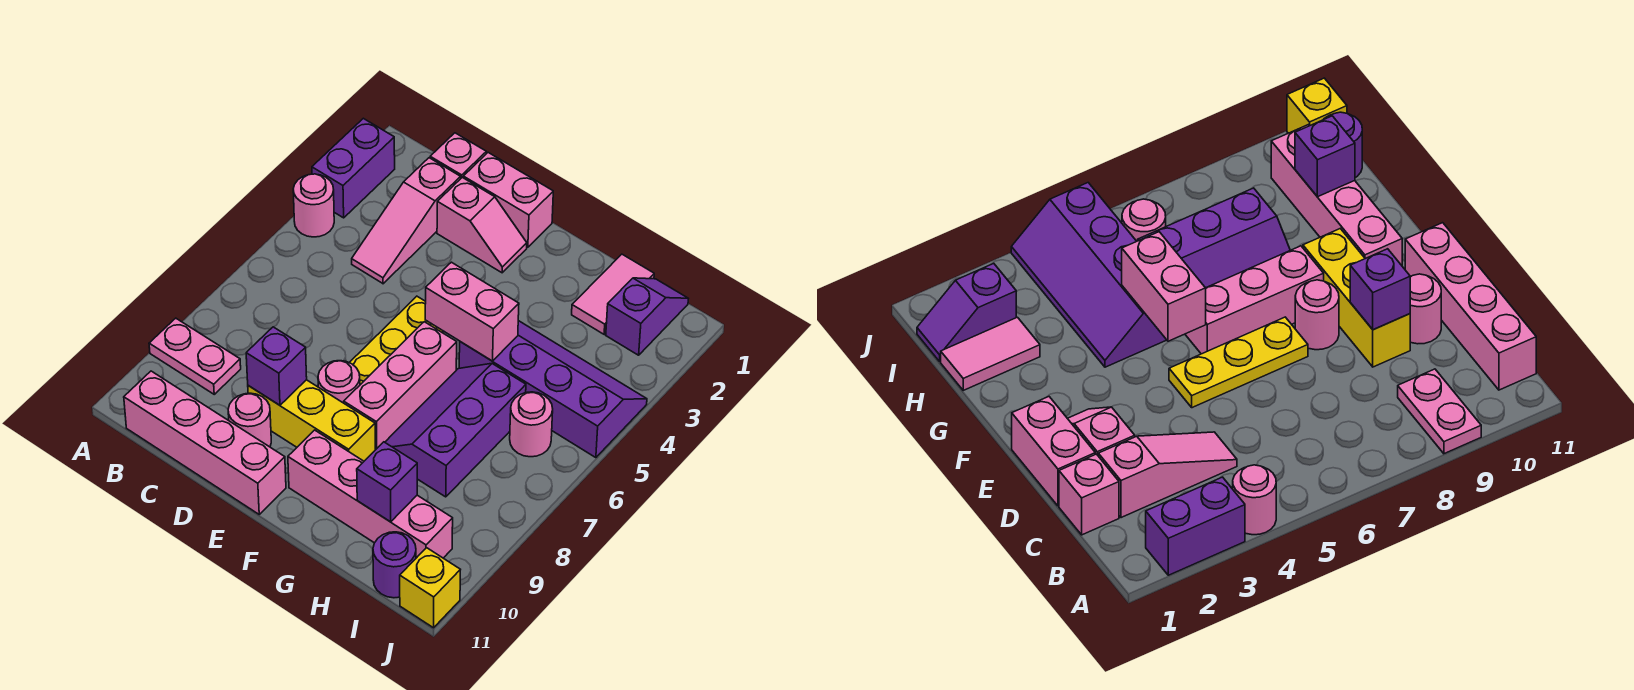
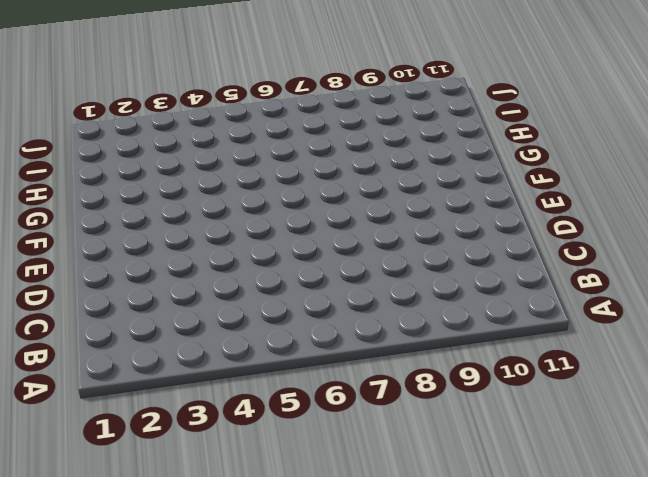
none -> purple 1x2 brick [312,118,395,218]
none -> pink 1x1 round brick [293,174,334,237]
none -> pink 1x2 plate [149,318,241,394]

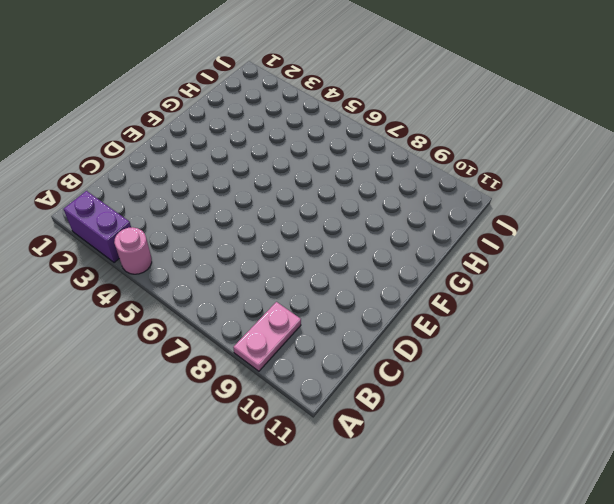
none -> pink 1x4 brick [124,371,286,514]
none -> pink 1x1 brick [430,133,486,178]
none -> pink 1x3 slope [352,158,461,284]

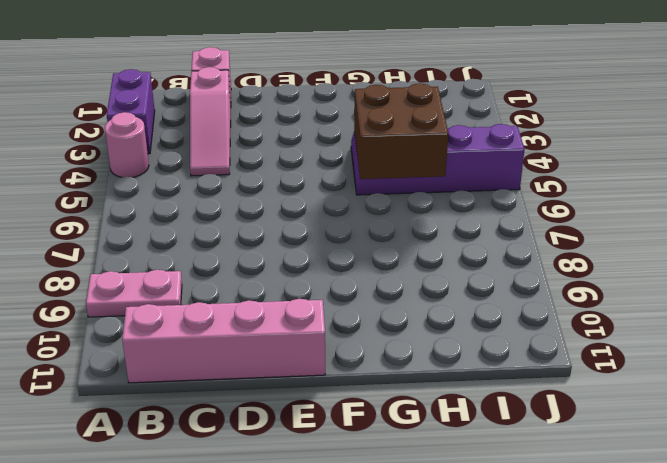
brown 2x2 brick [354,83,448,179] -> pink 1x2 brick [425,262,519,361]
none -> pink 1x2 brick [463,153,553,247]
none -> pink 1x2 slope [437,177,527,273]
none -> yellow 1x3 brick [248,380,375,461]

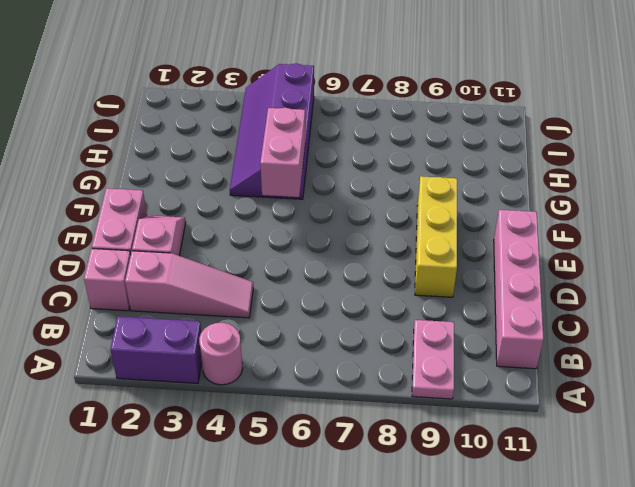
none -> pink 1x1 round brick [228,393,271,447]
none -> yellow 1x3 plate [349,296,443,385]
none -> pink 1x1 round brick [318,361,360,403]

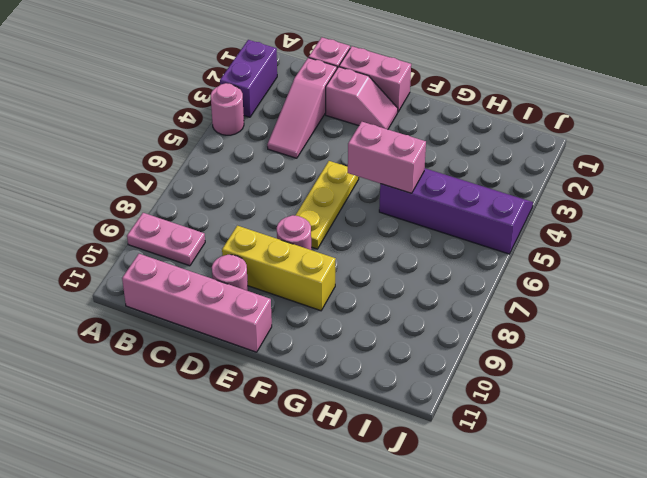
none -> pink 1x3 brick [344,322,457,450]
none -> pink 1x4 brick [288,430,453,558]
none -> purple 2x3 slope [385,363,526,497]

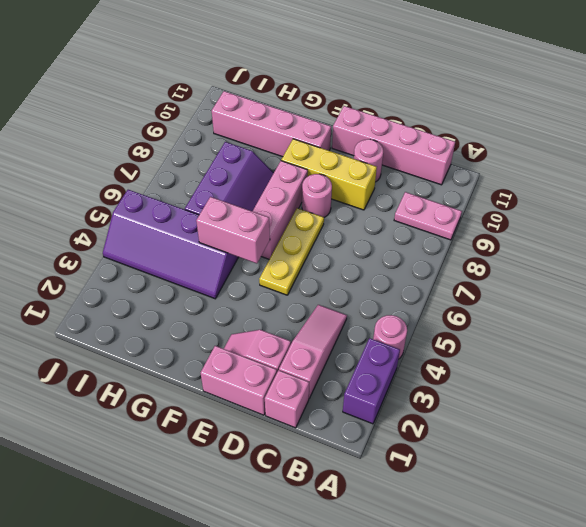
none -> pink 1x2 tile [572,254,654,334]
none -> purple 1x2 slope [606,278,688,355]
none -> pink 1x1 round brick [510,392,553,457]

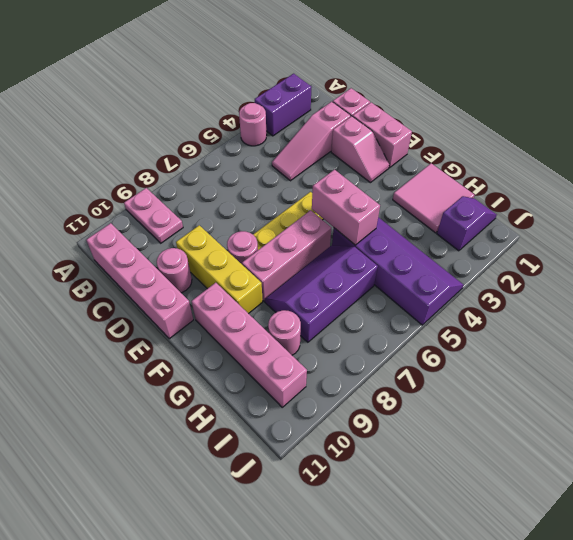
pink 2x2 tile [393,163,474,233] -> pink 1x2 tile [572,254,654,334]
pink 1x1 round brick [268,310,301,355] -> pink 1x1 round brick moved to [510,392,553,457]
none -> purple 1x1 round brick [373,532,416,598]
none -> yellow 1x1 brick [400,548,460,628]
none -> purple 1x1 brick [246,327,307,405]

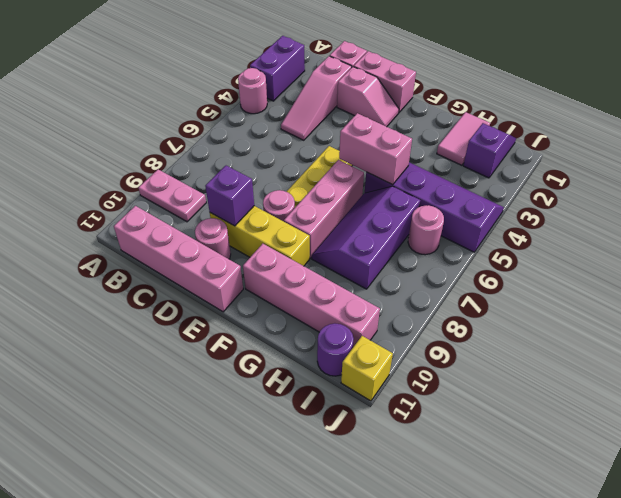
none -> purple 1x1 brick [357,442,417,522]

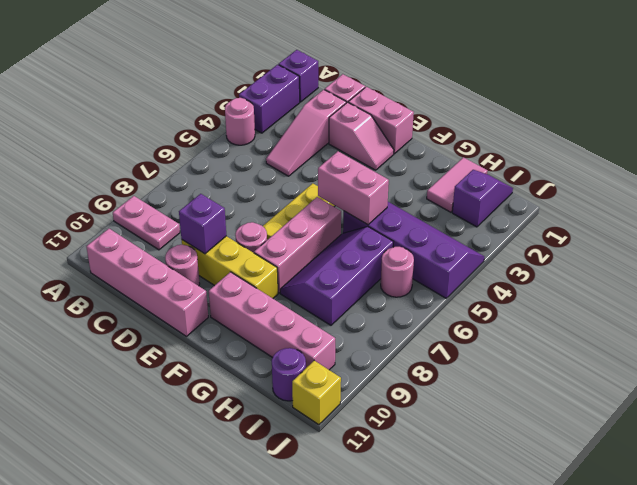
purple 1x1 brick [279,50,318,102] -> purple 1x1 brick moved to [357,442,417,522]

